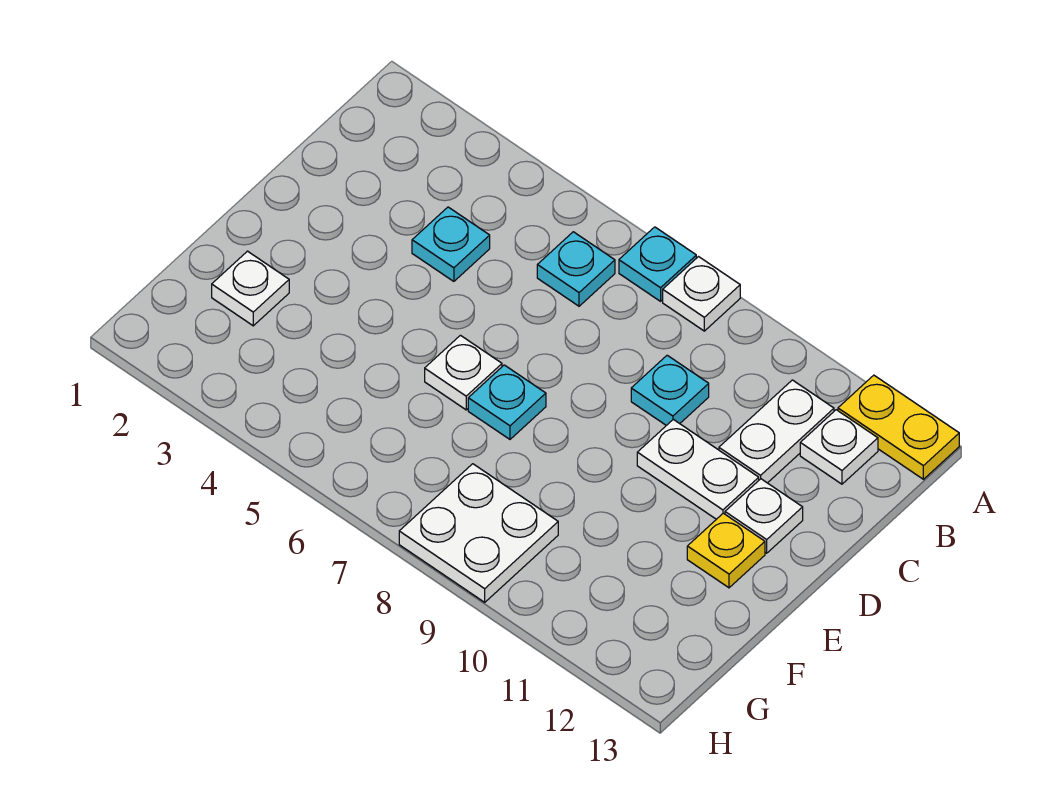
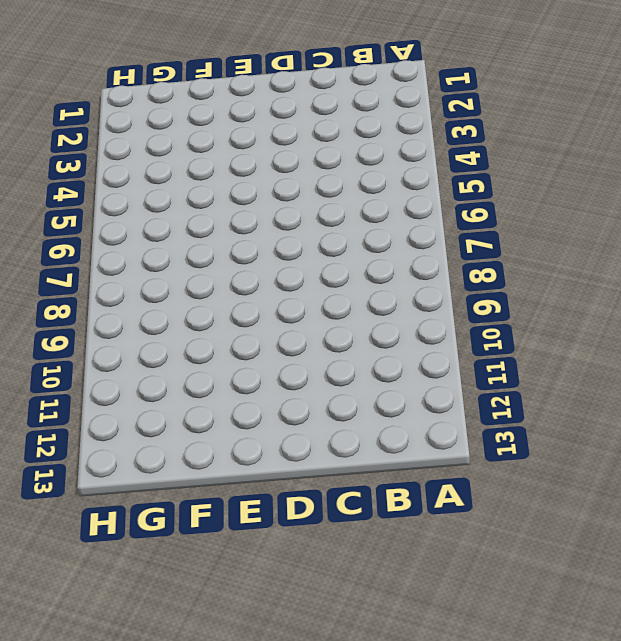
none -> cyan 1x1 plate [619,227,696,301]
none -> white 1x1 plate [663,257,740,331]
none -> yellow 1x2 plate [838,375,959,479]

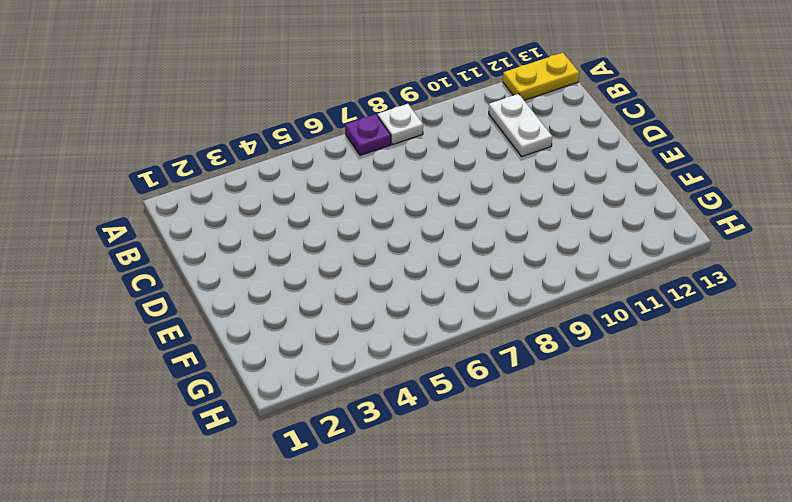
purple 1x1 plate [345,114,391,156] -> cyan 1x1 plate [619,227,696,301]
none -> cyan 1x1 plate [537,232,615,306]
none -> white 1x1 plate [800,410,878,484]
none -> cyan 1x1 plate [412,207,490,281]

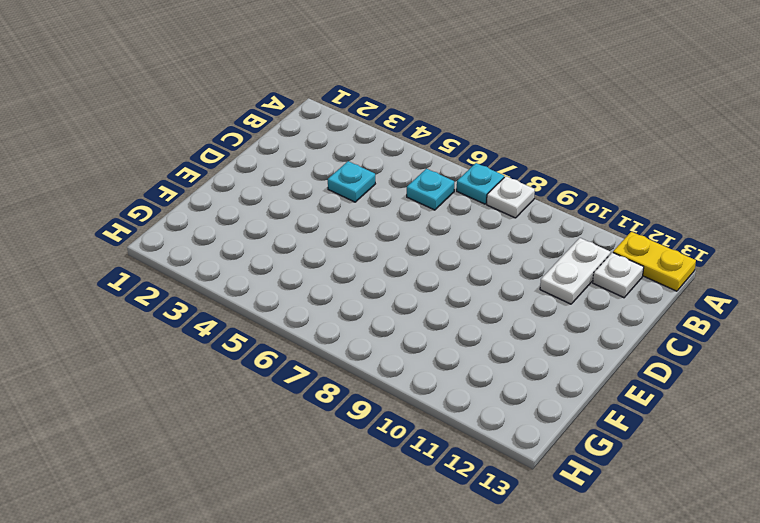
none -> cyan 1x1 plate [631,355,709,425]
none -> white 1x2 plate [637,419,759,519]
none -> white 1x1 plate [725,479,803,553]

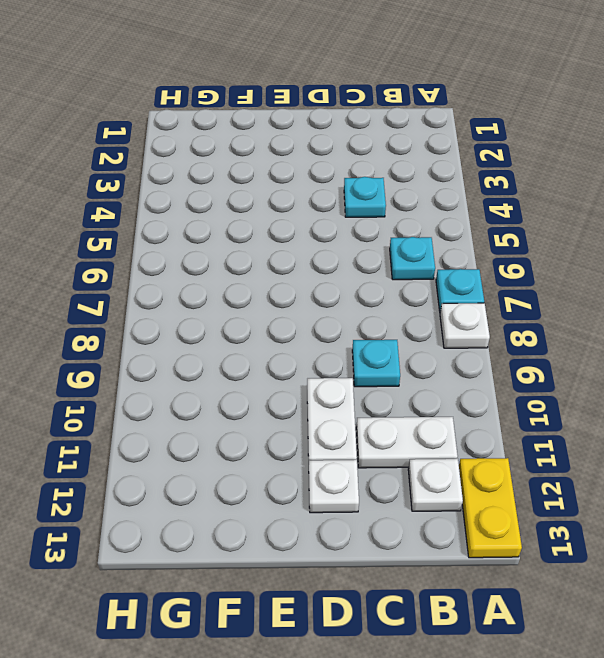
none -> white 1x1 plate [425,335,502,410]
none -> cyan 1x1 plate [468,365,546,439]
none -> yellow 1x1 plate [687,513,765,588]

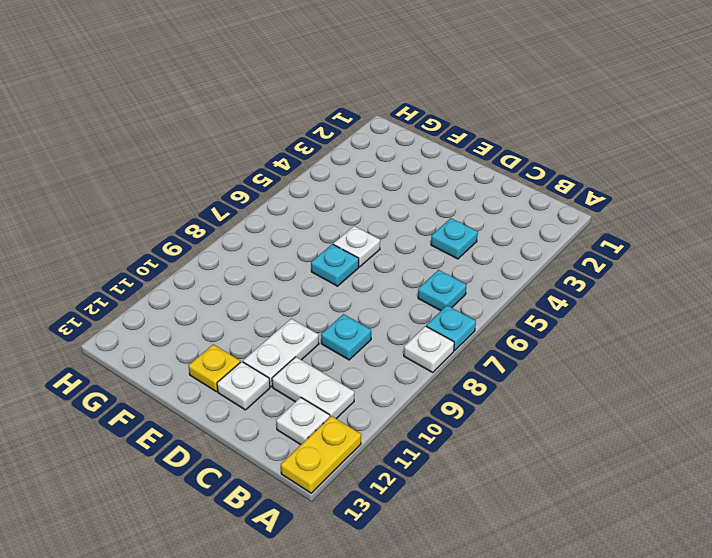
none -> white 1x1 plate [212,251,289,326]
none -> white 2x2 plate [399,464,558,602]

